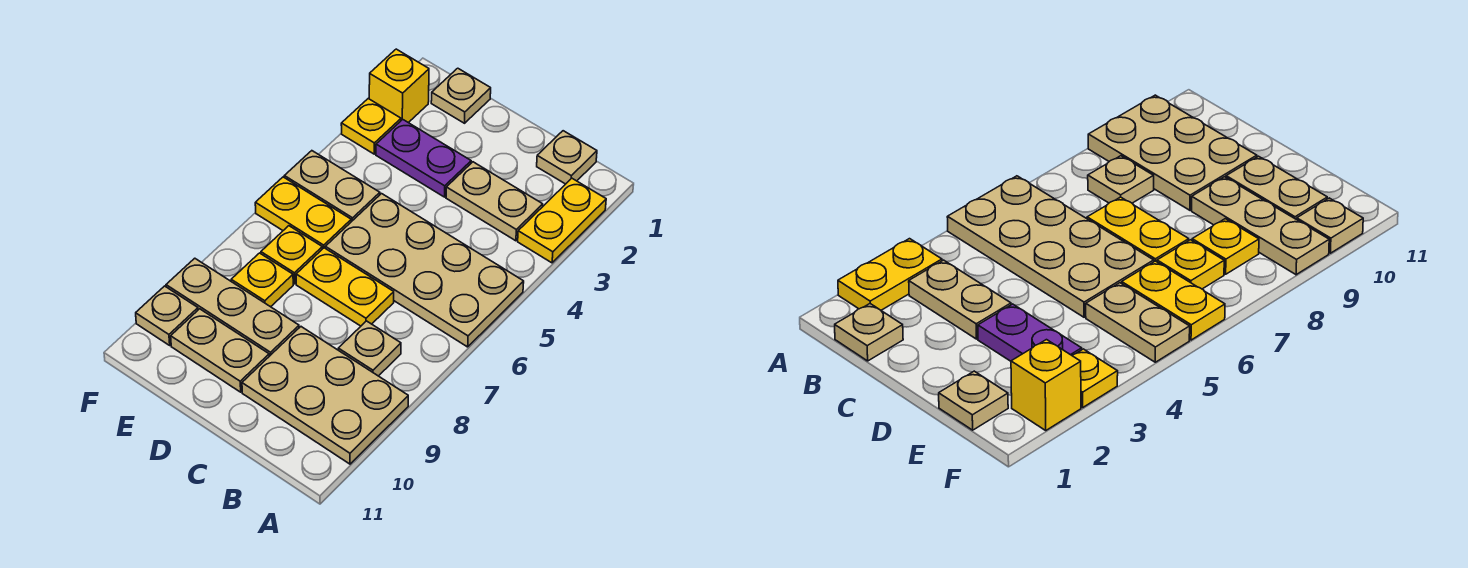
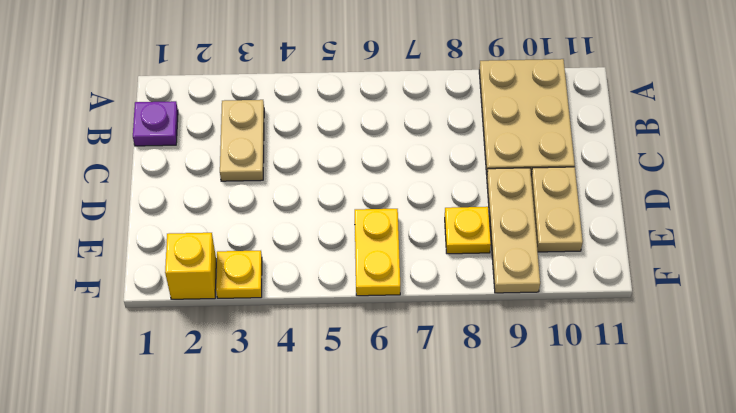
purple 1x1 plate [133,101,178,146] -> tan 1x1 plate [537,131,597,184]
none -> yellow 1x2 plate [518,178,606,263]
none -> tan 2x4 plate [325,194,524,347]
none -> tan 1x1 plate [338,321,401,376]

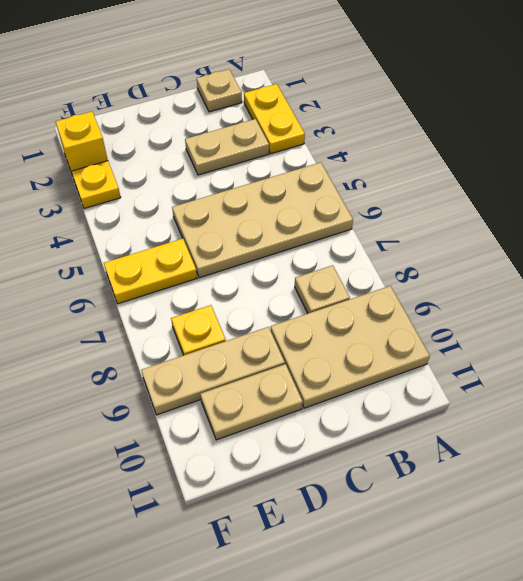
none -> yellow 1x2 plate [296,248,394,326]
none -> purple 1x2 plate [376,119,471,197]
none -> tan 1x1 plate [431,68,491,123]

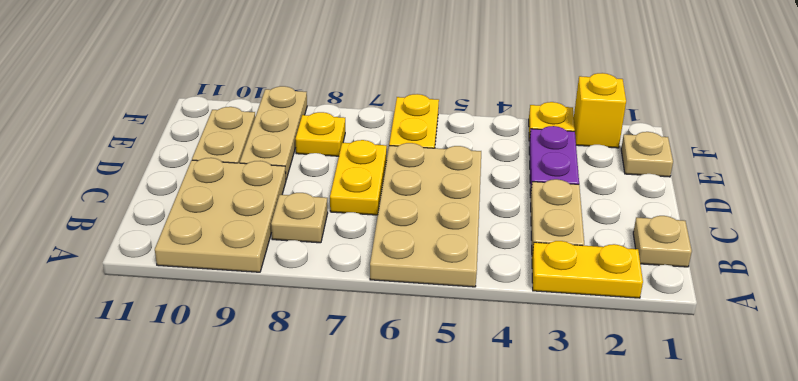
none -> tan 1x2 plate [284,151,380,222]
none -> yellow 1x1 plate [261,226,322,284]
none -> tan 1x1 plate [136,286,198,345]

